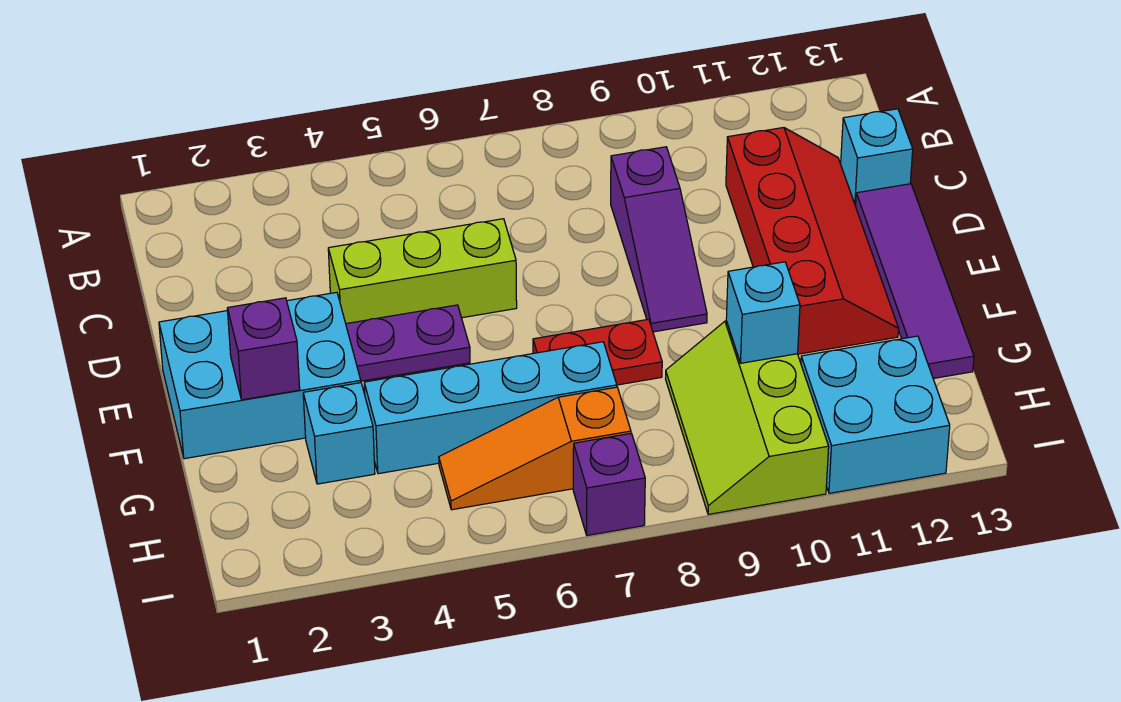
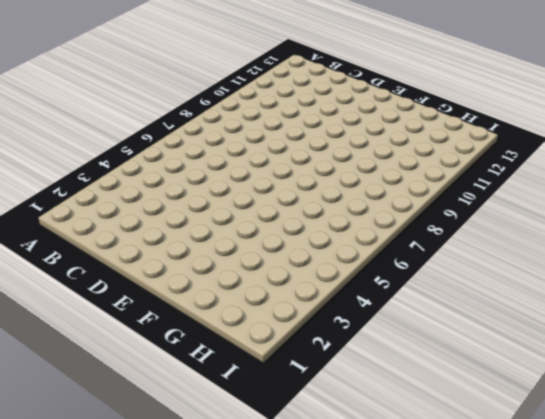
none -> purple 1x3 slope [611,147,707,332]
none -> red 2x4 slope [726,128,899,354]
none -> cyan 1x1 brick [841,109,913,206]

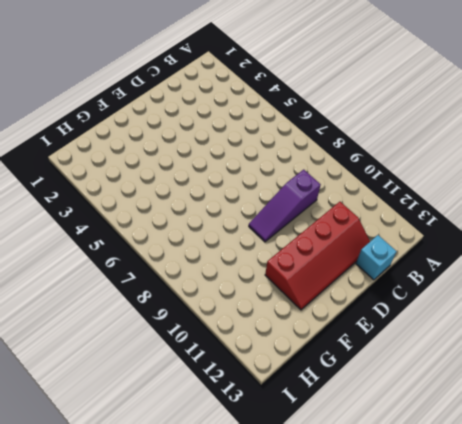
none -> lime 1x3 brick [328,219,517,324]
none -> purple 1x4 tile [856,184,974,379]
none -> cyan 2x3 brick [159,292,361,459]

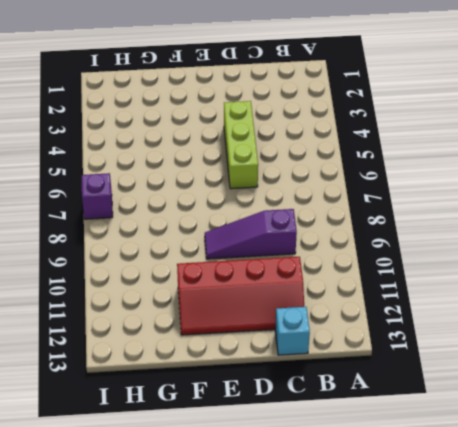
none -> purple 1x4 tile [856,184,974,379]
none -> cyan 2x3 brick [159,292,361,459]
none -> purple 1x2 plate [346,305,470,381]

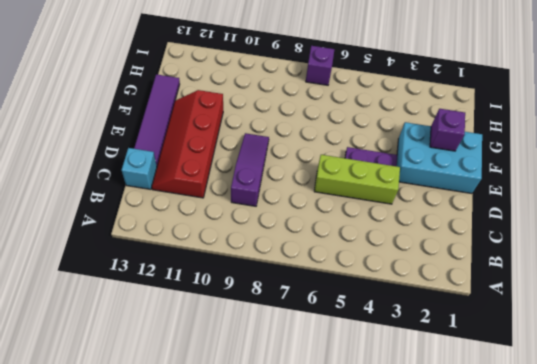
none -> red 1x2 plate [533,319,662,385]
none -> cyan 1x1 brick [303,383,375,484]
none -> cyan 1x4 brick [364,342,617,474]

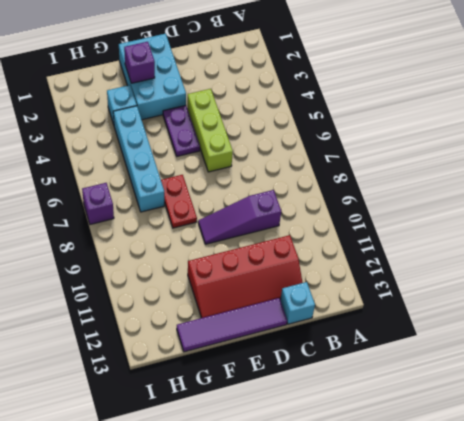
none -> lime 2x3 slope [666,321,829,514]
none -> orange 1x3 slope [439,387,631,510]
none -> cyan 2x2 brick [801,336,950,493]

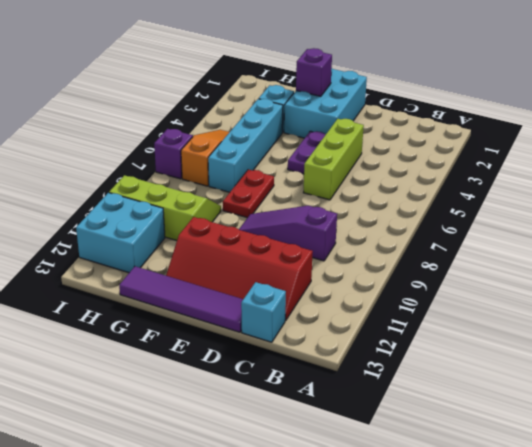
none -> cyan 1x1 brick [726,262,800,363]

